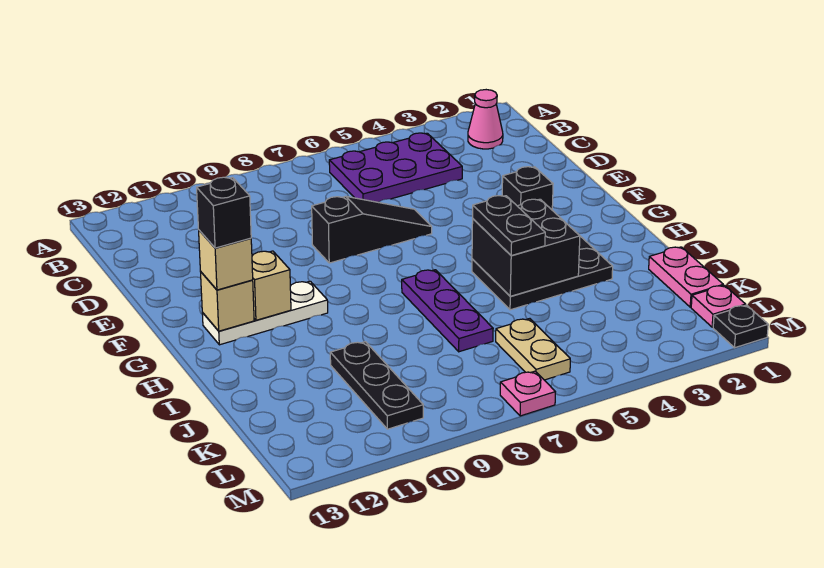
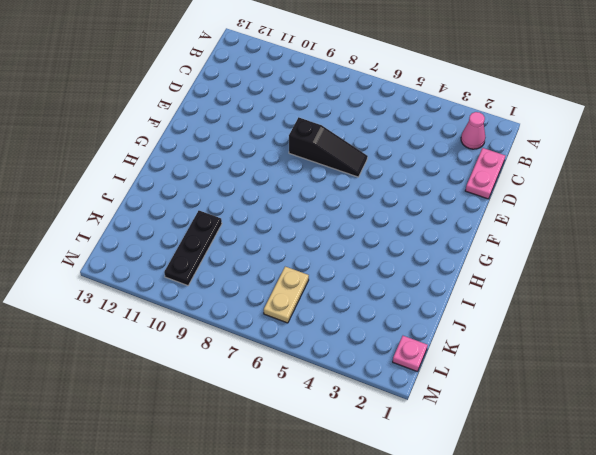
pink 1x2 plate [465,148,505,199] -> pink 1x2 plate moved to [649,247,723,307]
none -> purple 2x3 plate [329,133,462,202]
none -> black 1x1 brick [502,167,553,210]
none -> white 1x3 plate [202,281,328,345]

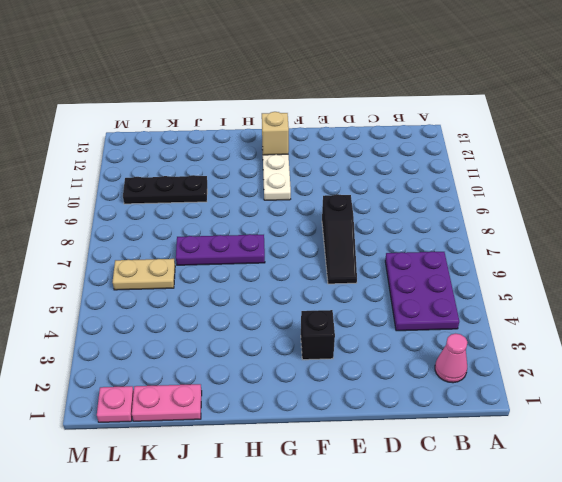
none -> black 2x3 plate [472,234,613,310]
none -> black 1x1 plate [713,305,768,348]
none -> pink 1x1 plate [500,371,555,416]

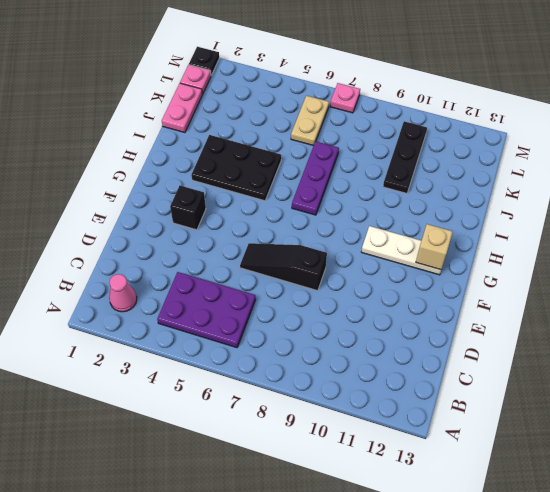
none -> tan 1x1 brick [252,251,291,320]
none -> black 2x2 brick [472,199,580,296]
none -> tan 1x1 brick [199,230,253,290]

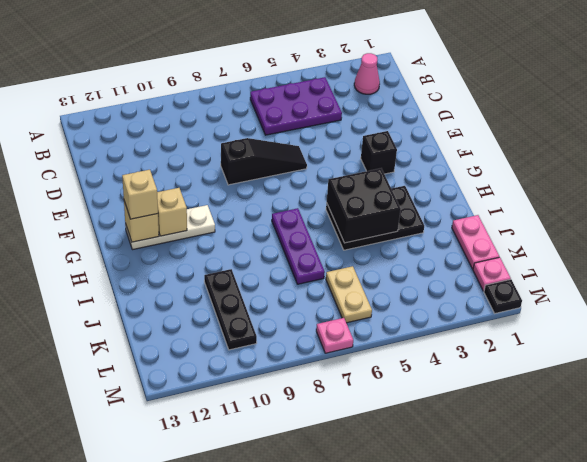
none -> black 1x2 plate [473,196,545,256]
none -> black 1x1 brick [197,177,251,248]

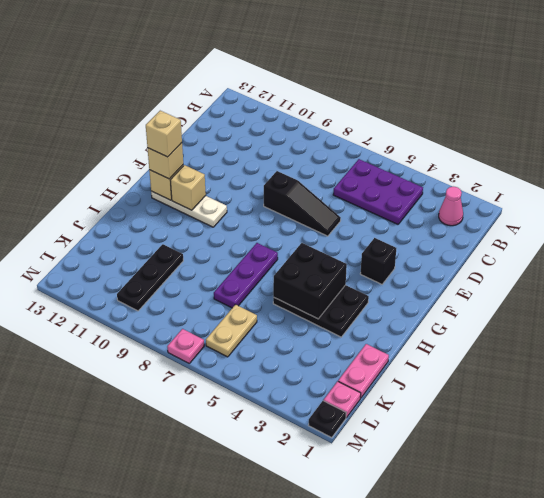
tan 1x1 brick [146,111,182,157] -> black 1x1 brick [197,177,251,248]
none -> black 1x2 plate [473,196,545,256]

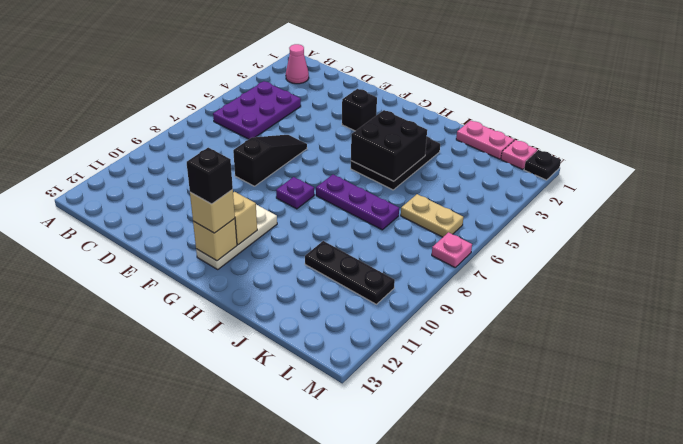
purple 1x1 plate [276,177,314,209] -> none
none -> black 1x2 plate [473,196,545,256]

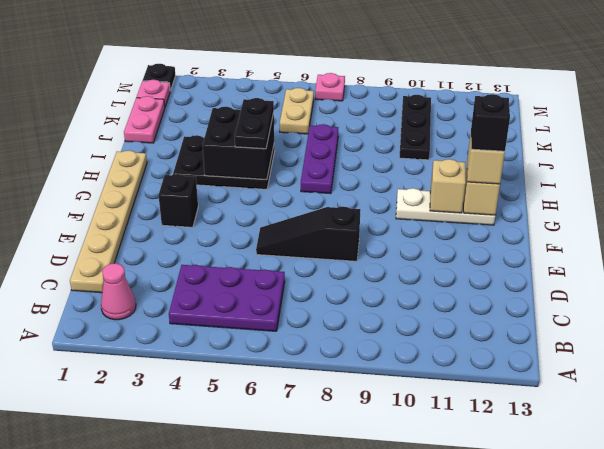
tan 1x6 plate [70,150,147,293] -> none

